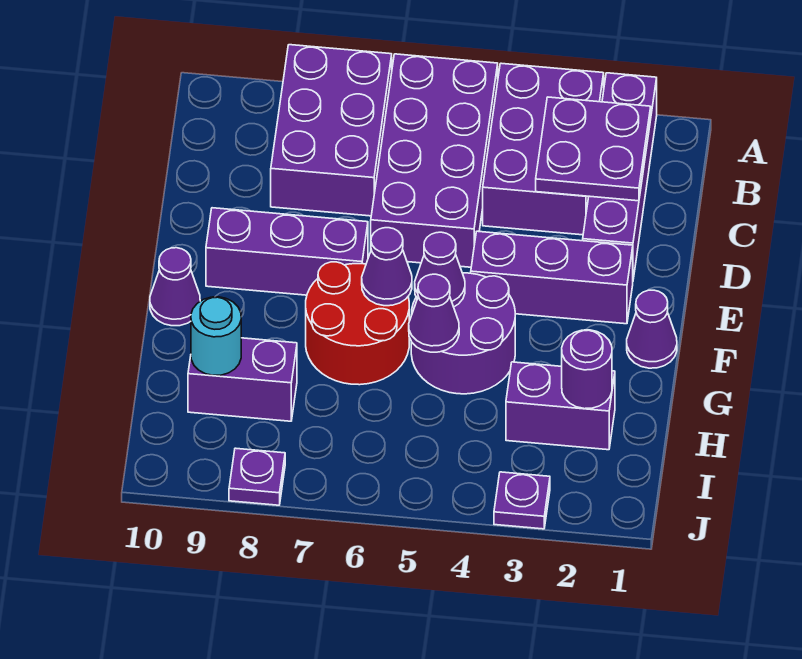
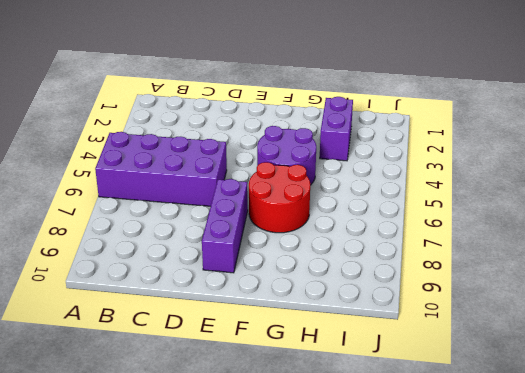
none -> purple 1x4 brick [583,73,657,279]
none -> purple 2x3 brick [483,63,604,235]
none -> purple 2x3 brick [271,45,392,216]

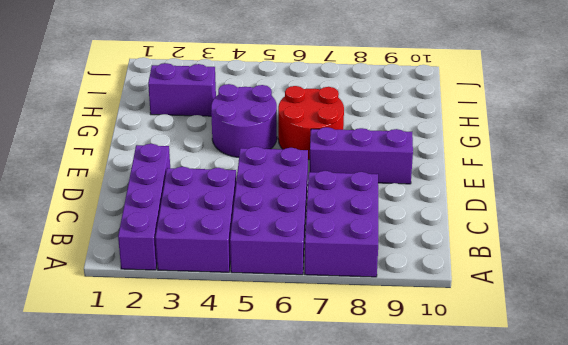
none -> purple 1x3 brick [471,231,633,324]
none -> purple 1x1 cone [627,290,677,368]
none -> purple 1x1 cone [150,248,200,326]

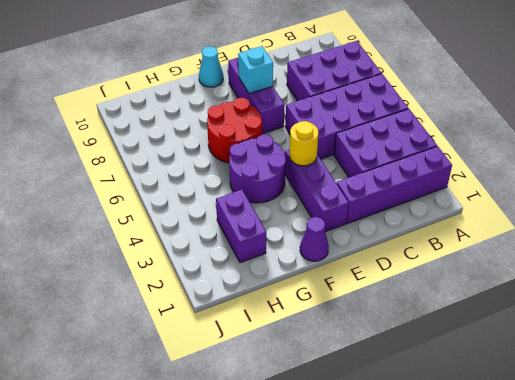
yellow 1x1 round brick [289,121,318,166] -> none
cyan 1x1 brick [238,46,273,94] -> none
cyan 1x1 cone [199,46,223,87] -> purple 1x1 cone [150,248,200,326]
none -> purple 1x2 brick [188,338,297,421]
none -> purple 1x1 plate [494,472,550,529]
none -> purple 1x1 plate [229,448,285,505]

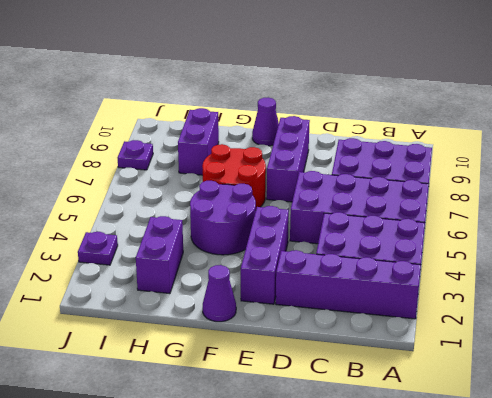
none -> purple 2x2 plate [536,97,651,201]
none -> purple 1x1 cone [415,232,465,307]
none -> purple 1x1 cone [362,228,412,306]

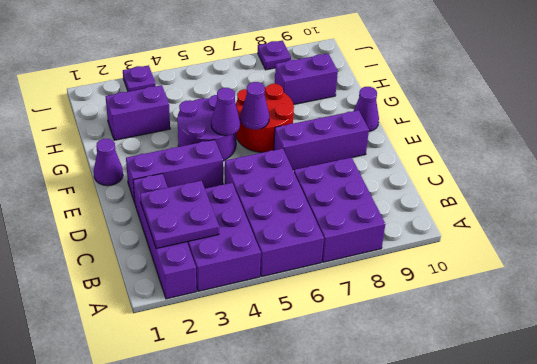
none -> purple 1x1 cone [409,274,459,352]
none -> purple 1x1 round brick [562,330,612,409]
none -> cyan 1x1 round brick [191,297,241,375]

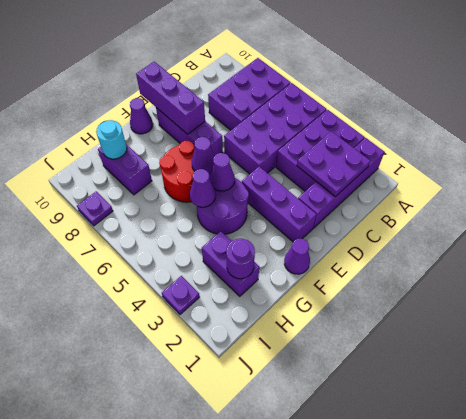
purple 1x3 brick [136,61,205,134] -> none

